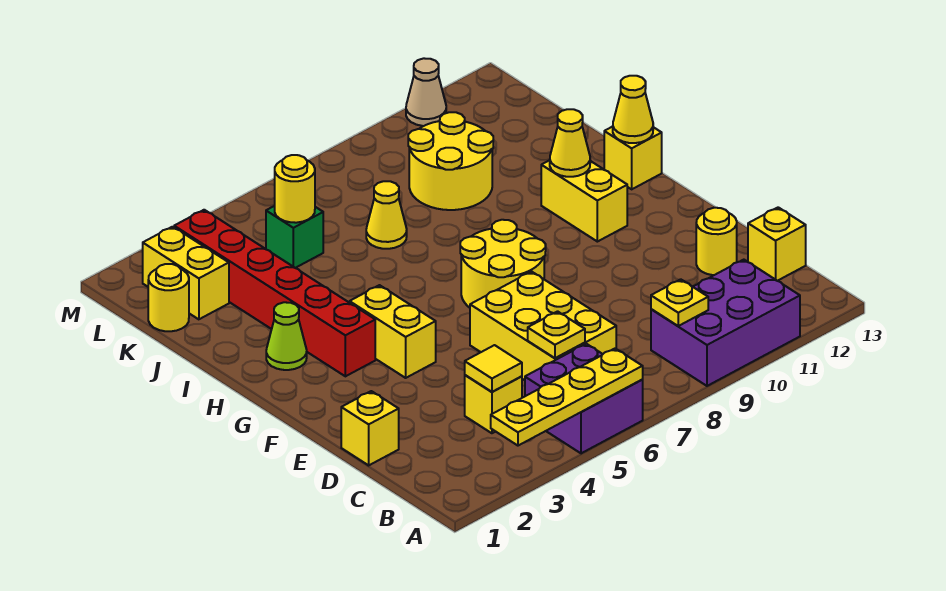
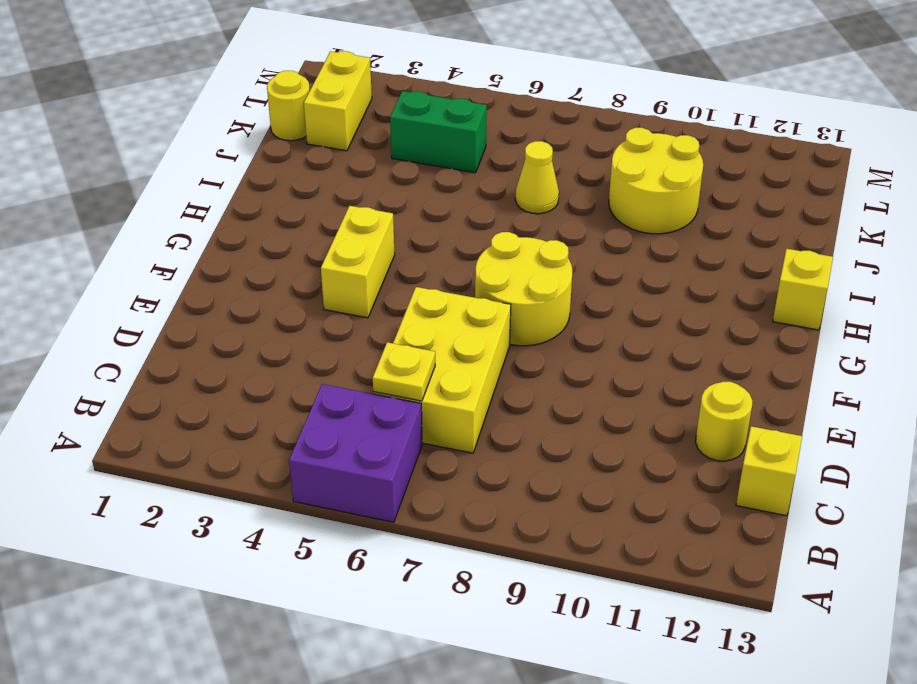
green 1x2 brick [390,91,487,173] -> green 1x1 brick [266,206,323,268]
none -> purple 2x3 brick [651,260,800,386]
none -> yellow 1x1 brick [465,375,522,433]
none -> yellow 1x1 brick [341,391,399,465]

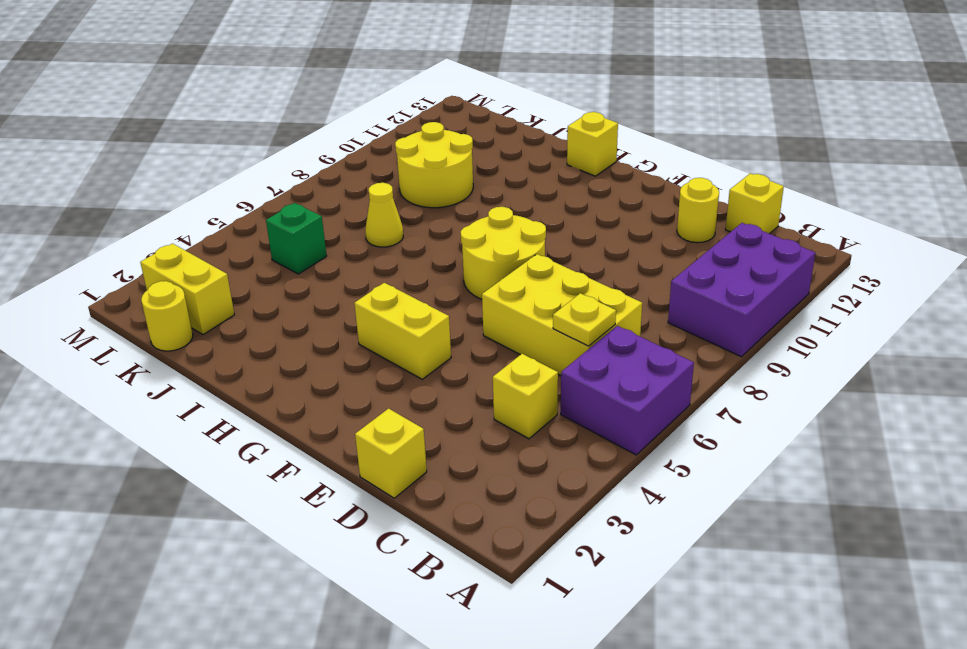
none -> red 1x6 brick [174,210,375,376]
none -> yellow 1x2 brick [541,160,627,242]
none -> lime 1x1 cone [266,302,307,370]

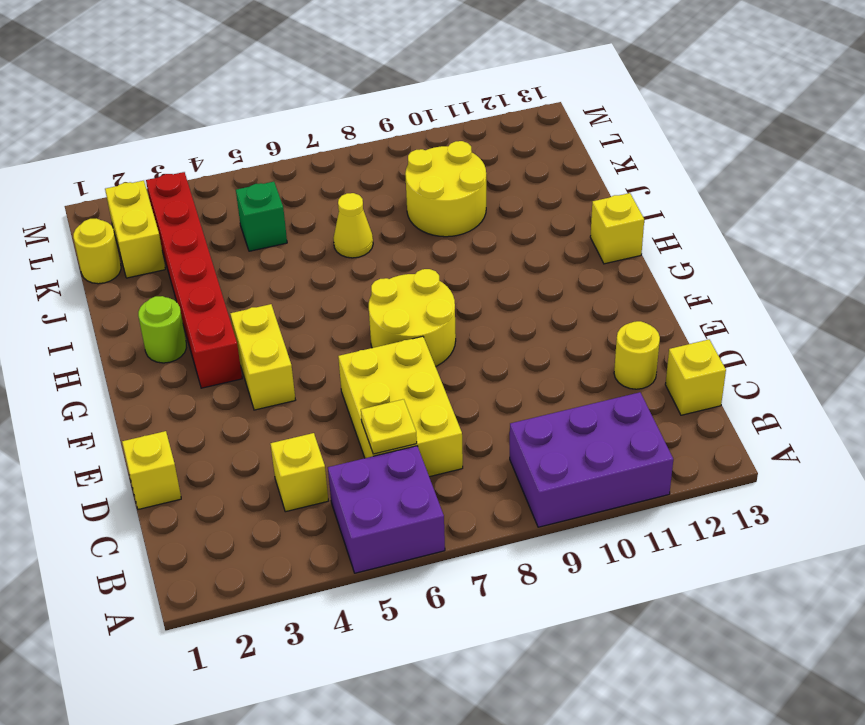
lime 1x1 round brick [138,296,186,363] -> lime 1x1 cone [266,302,307,370]
none -> yellow 1x2 brick [541,160,627,242]
none -> tan 1x1 cone [406,58,446,126]
none -> yellow 1x4 plate [491,348,643,446]

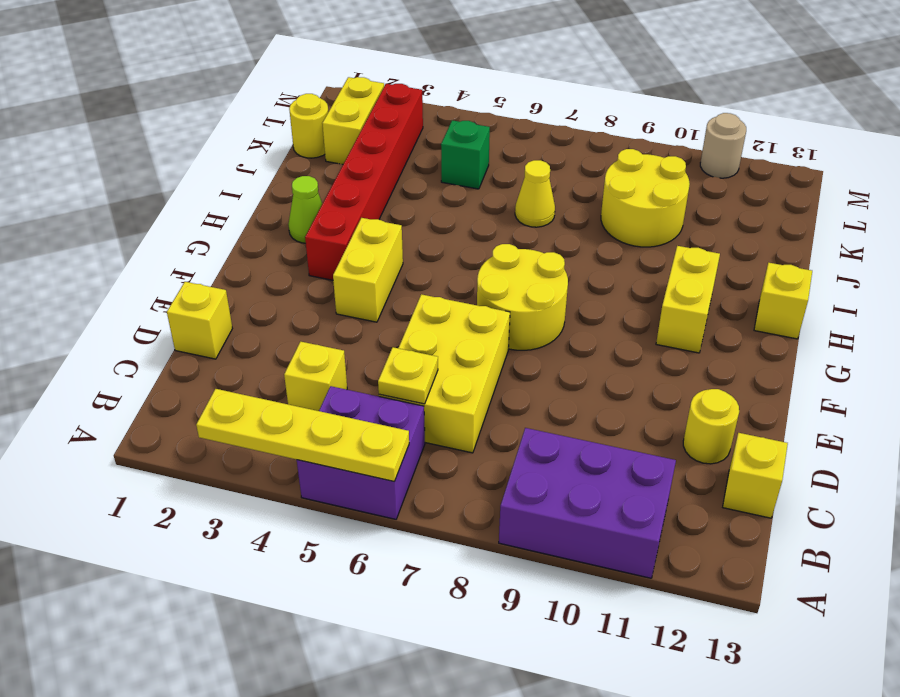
tan 1x1 round brick [700,113,746,178] -> tan 1x1 cone [406,58,446,126]
none -> yellow 1x1 plate [651,279,708,326]
none -> yellow 1x1 tile [465,345,522,392]
none -> yellow 1x1 cone [550,109,590,177]

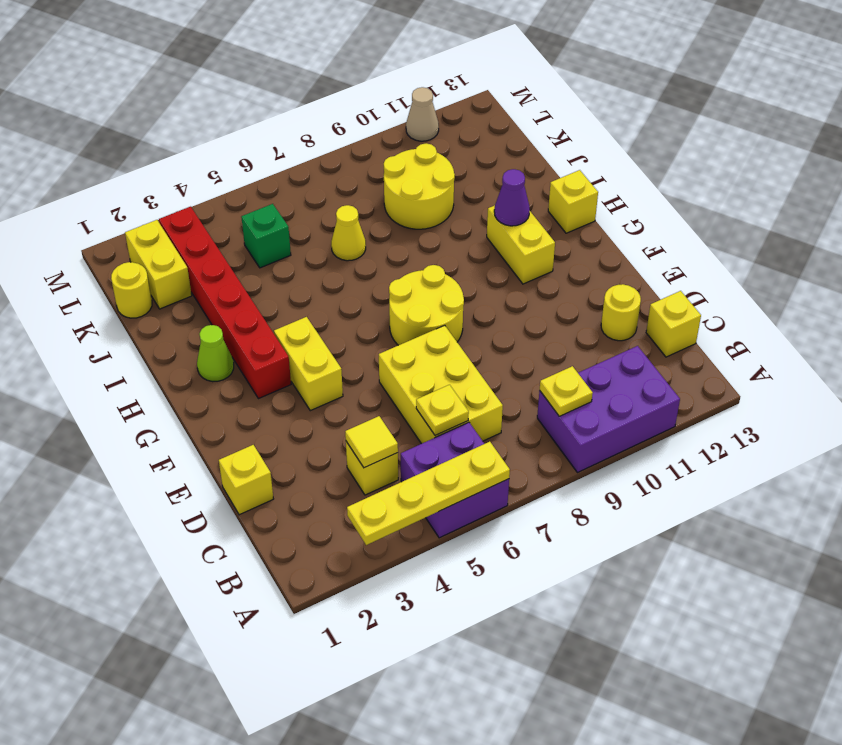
purple 1x1 cone [494,169,530,226] -> yellow 1x1 cone [550,109,590,177]
none -> yellow 1x1 cone [613,76,653,143]
none -> yellow 1x1 round brick [275,155,315,223]

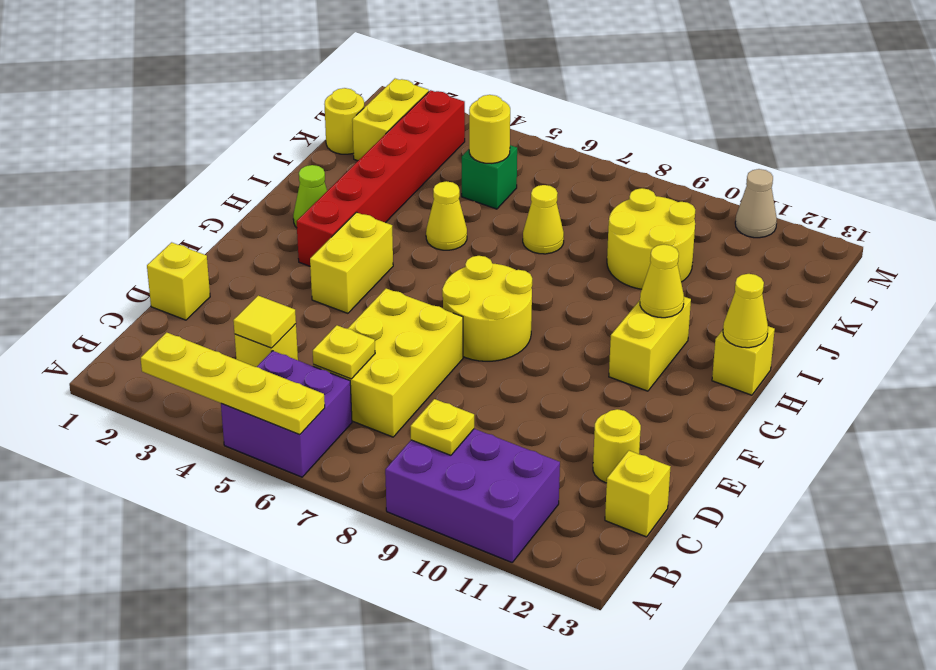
yellow 1x1 cone [426,181,467,250] -> none

